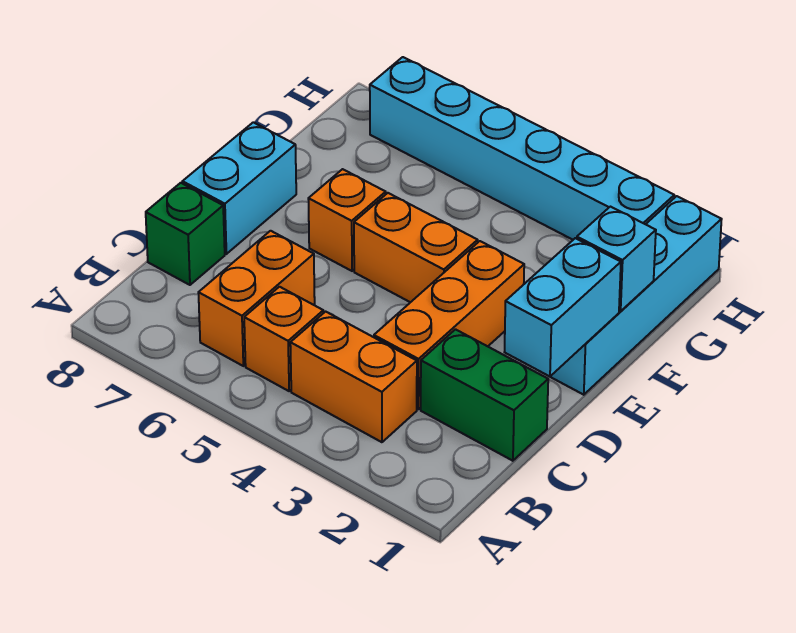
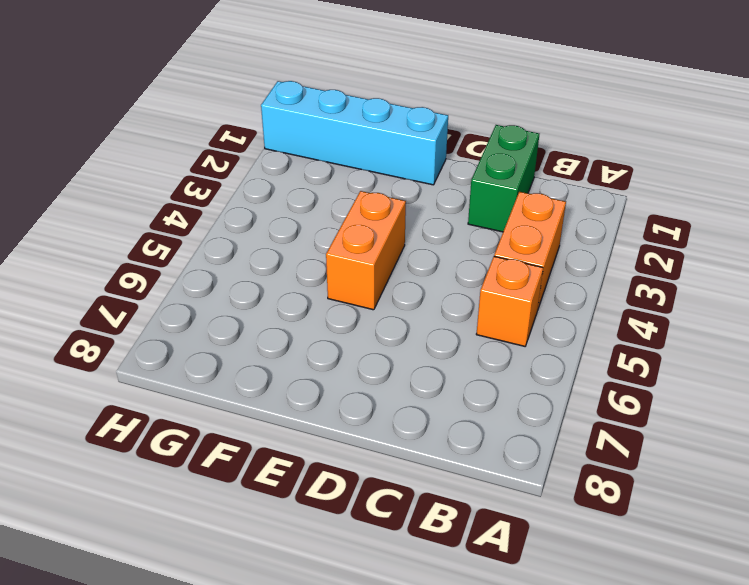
none -> orange 1x2 brick [198,231,315,366]
none -> orange 1x3 brick [374,241,524,409]
none -> green 1x1 brick [146,183,225,285]

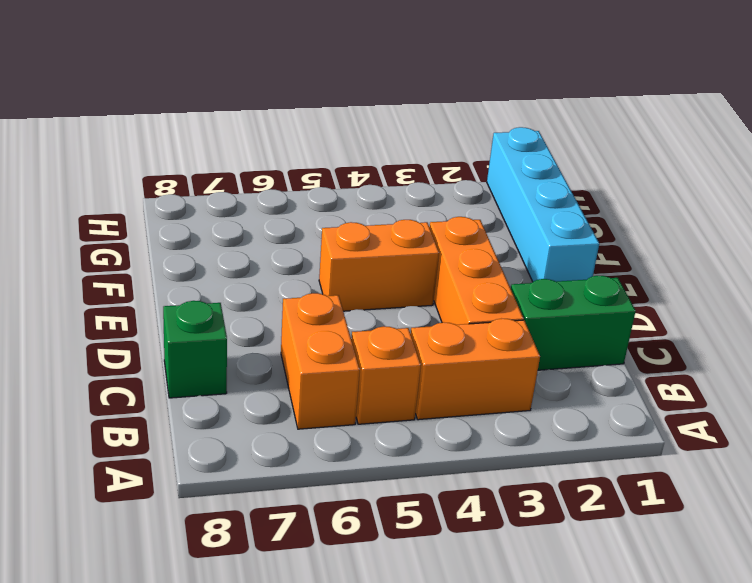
none -> cyan 1x2 brick [182,122,296,254]
none -> orange 1x1 brick [308,169,386,271]
none -> cyan 1x6 brick [370,57,674,240]

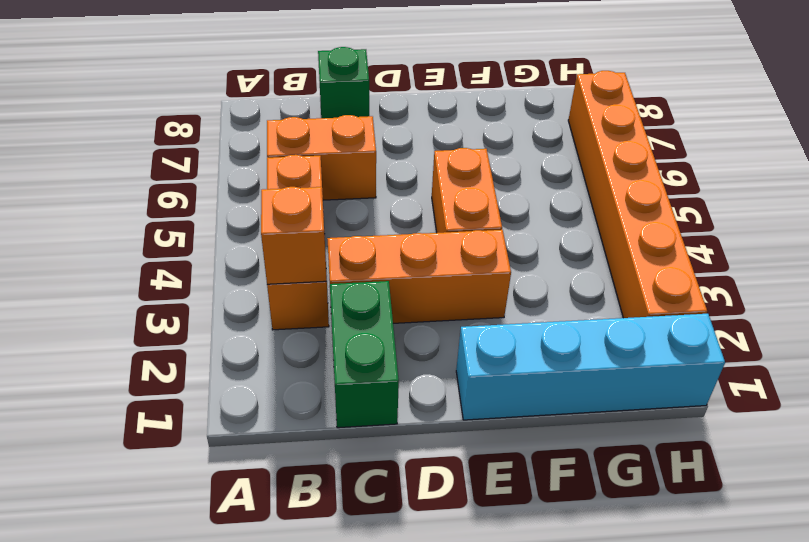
orange 1x1 brick [261,187,327,284] -> orange 1x1 brick moved to [308,169,386,271]
orange 1x6 brick [568,71,707,318] -> cyan 1x6 brick [370,57,674,240]
none -> cyan 1x2 brick [182,122,296,254]
none -> cyan 1x2 brick [505,238,621,377]
none -> cyan 1x1 brick [577,207,656,311]

